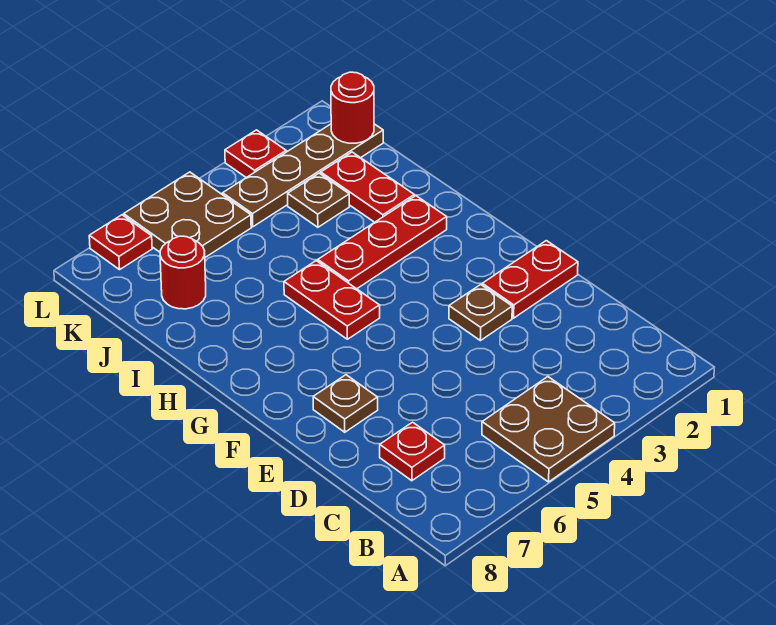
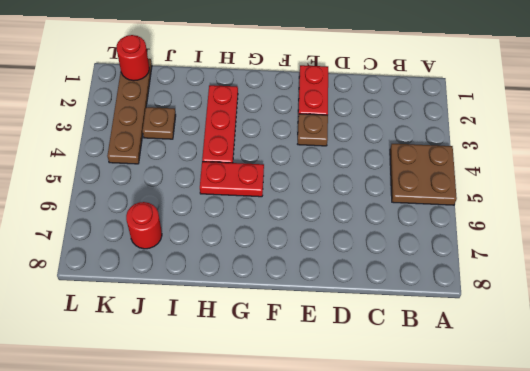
none -> red 1x1 plate [380,422,445,481]
none -> brown 1x1 plate [313,375,378,432]
none -> red 1x2 plate [321,152,414,222]

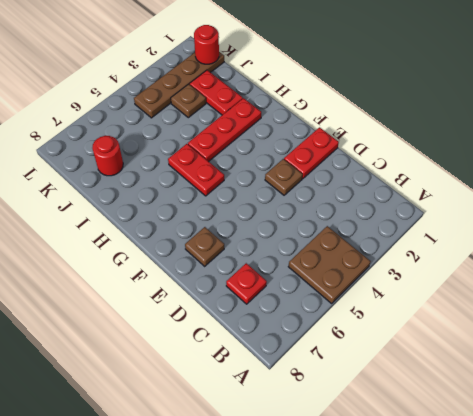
none -> brown 2x2 plate [124,172,251,257]
none -> red 1x1 plate [225,130,286,178]
none -> red 1x1 plate [89,215,152,270]

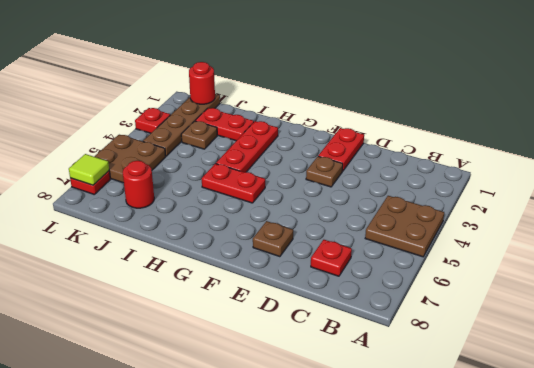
lime 1x1 tile [69,154,109,185] -> none

